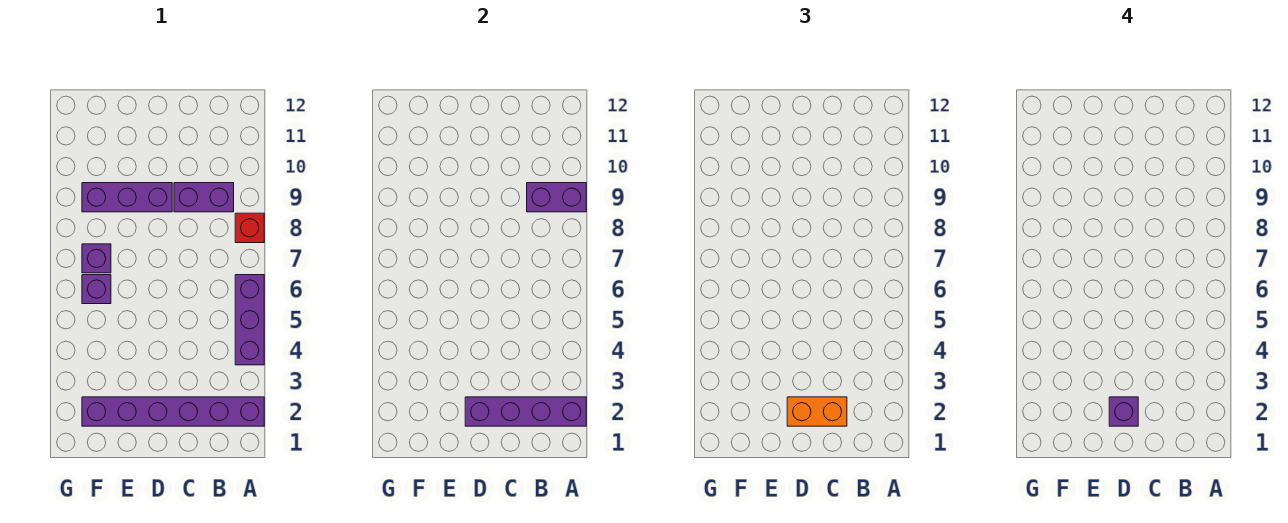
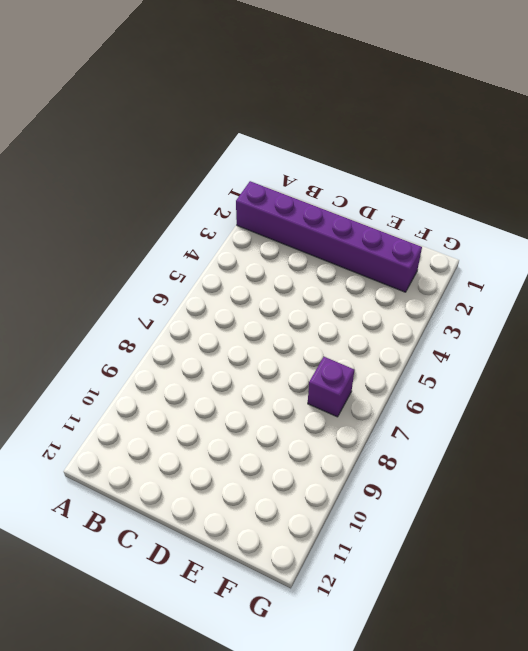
none -> purple 1x3 brick [235,275,264,365]
none -> red 1x1 brick [235,213,264,243]

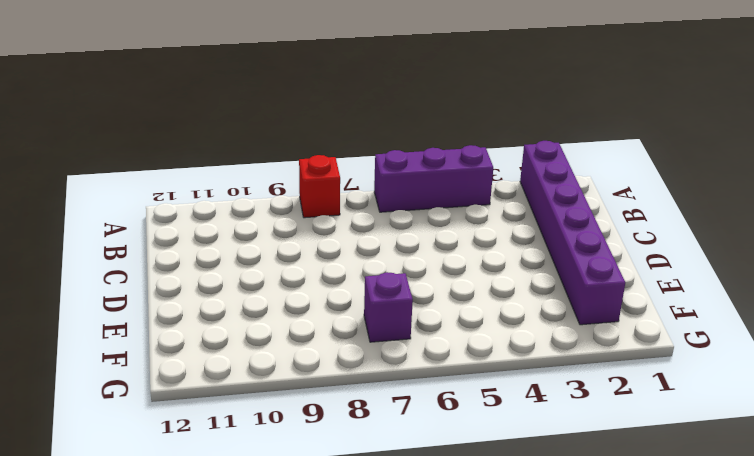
none -> purple 1x2 brick [174,183,234,212]
none -> purple 1x3 brick [82,183,172,212]

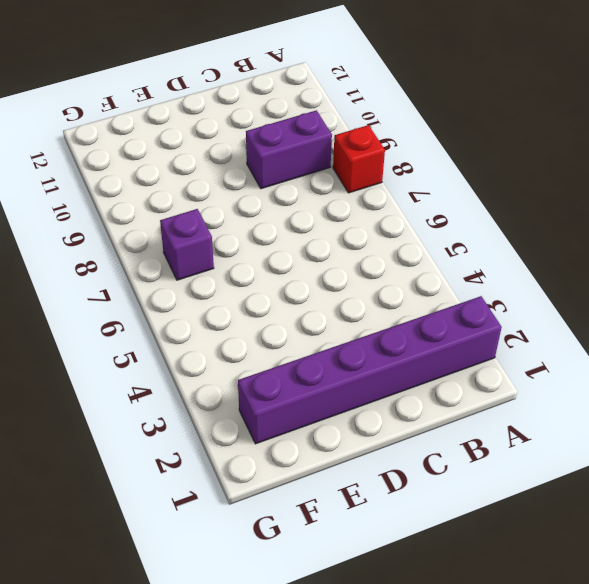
none -> purple 1x3 brick [235,275,264,365]
none -> purple 1x3 brick [82,183,172,212]

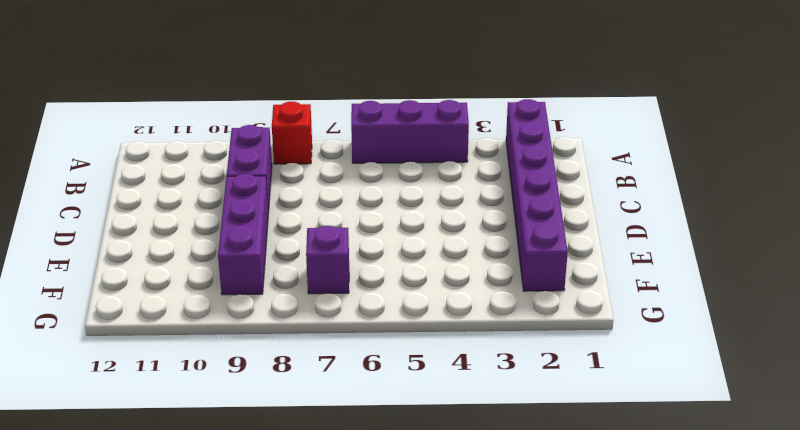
none -> purple 1x1 brick [82,275,111,304]
none -> purple 1x4 brick [465,397,586,426]

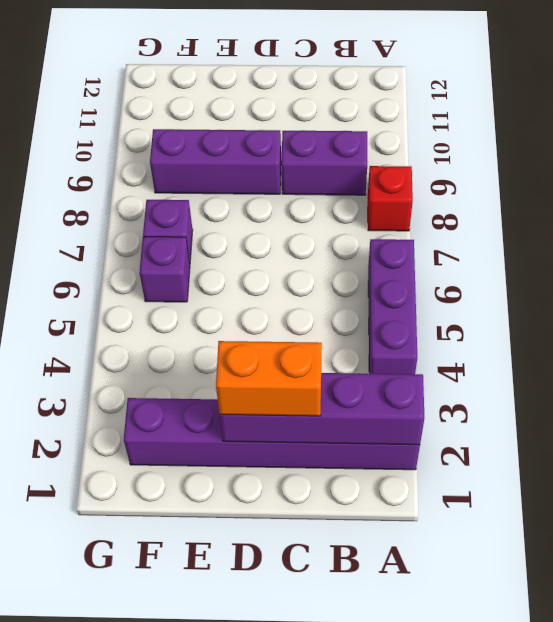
none -> purple 1x2 brick [527,183,586,212]
none -> purple 1x1 brick [1109,397,1138,426]

